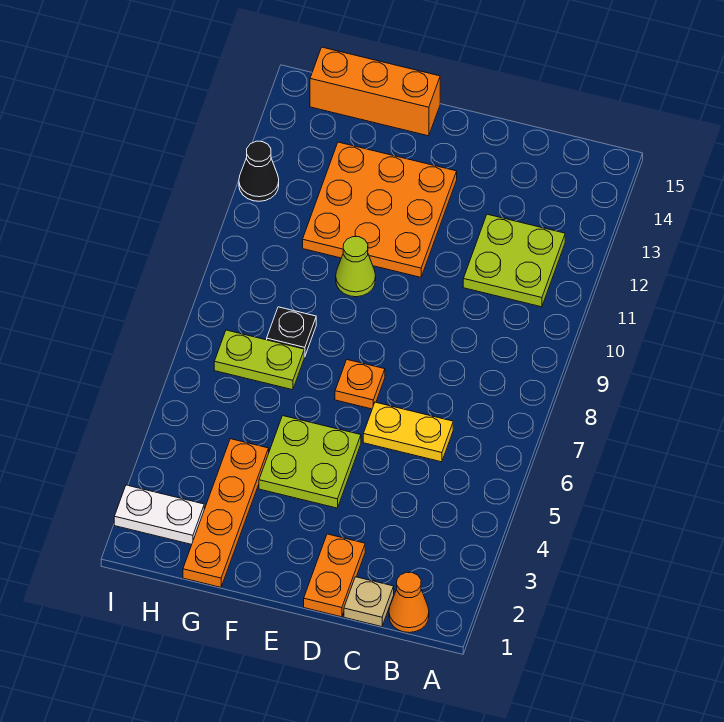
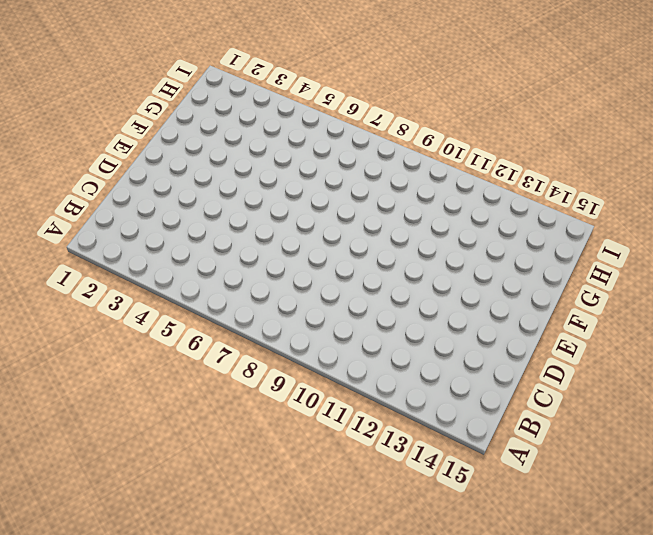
none -> orange 1x1 cone [389,572,429,633]
none -> lime 2x2 plate [463,214,565,307]
none -> tan 1x1 plate [344,577,394,627]

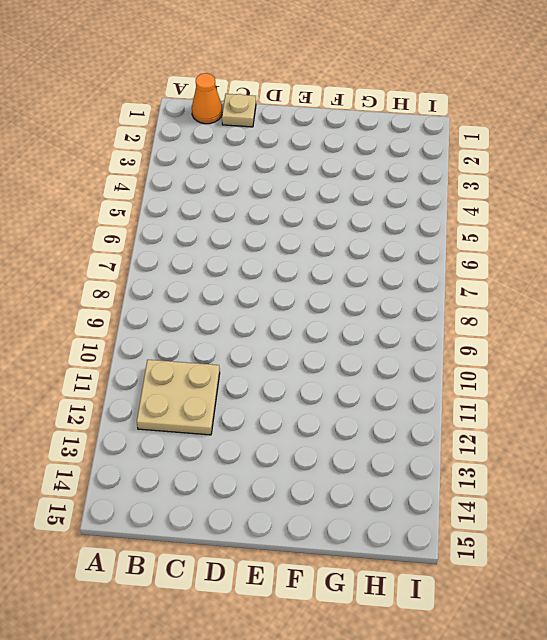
tan 2x2 plate [137,360,220,435] -> lime 2x2 plate [463,214,565,307]
none -> yellow 1x2 plate [363,402,453,462]
none -> orange 1x2 plate [304,534,365,617]
none -> lime 2x2 plate [259,416,361,508]

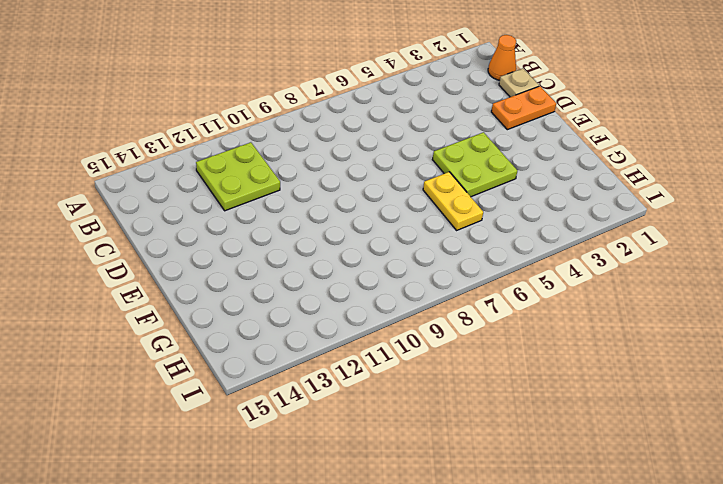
yellow 1x2 plate [423,172,483,230] -> yellow 1x2 plate moved to [363,402,453,462]
none -> orange 1x1 plate [335,360,385,409]
none -> orange 3x3 plate [303,142,457,277]
none -> lime 1x1 cone [336,237,376,297]

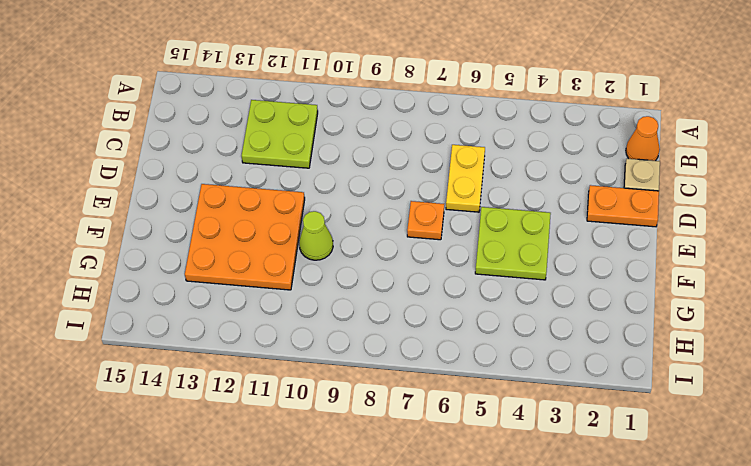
none -> orange 1x3 brick [310,47,440,136]
none -> orange 1x4 plate [183,439,269,587]
none -> lime 1x2 plate [214,330,304,390]

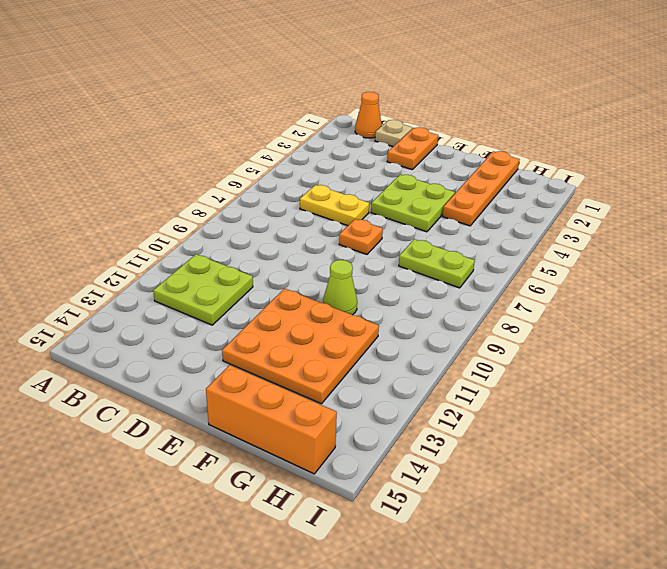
none -> black 1x1 plate [267,307,316,357]
none -> white 1x2 plate [114,485,204,544]
none -> black 1x1 cone [239,141,279,201]

